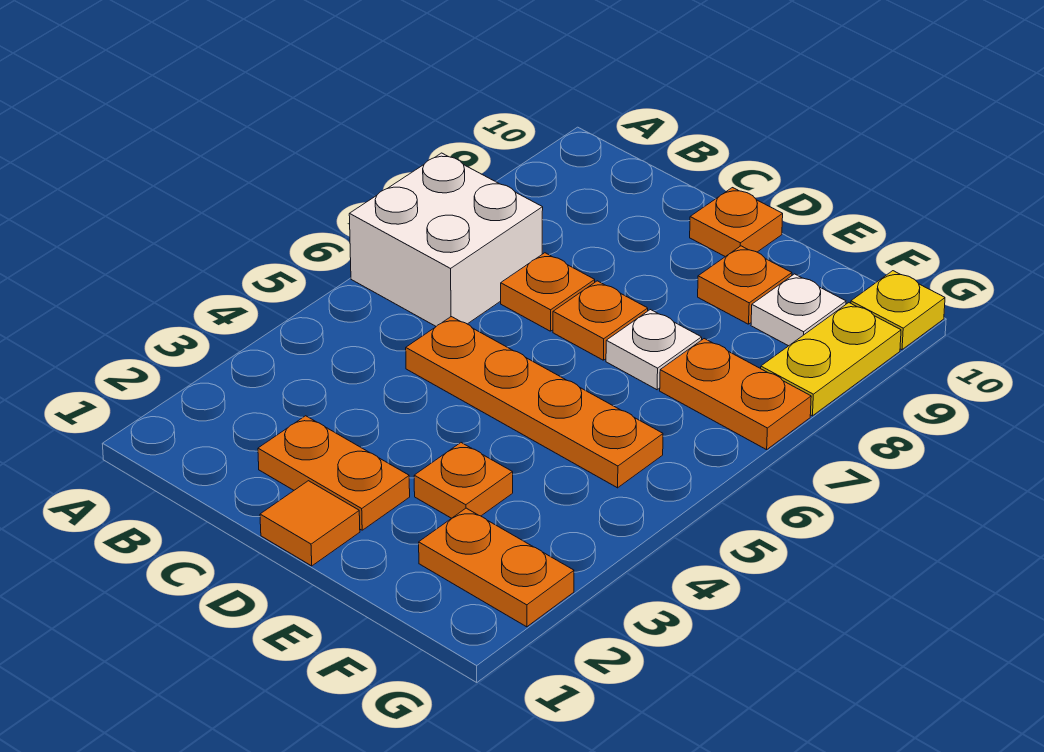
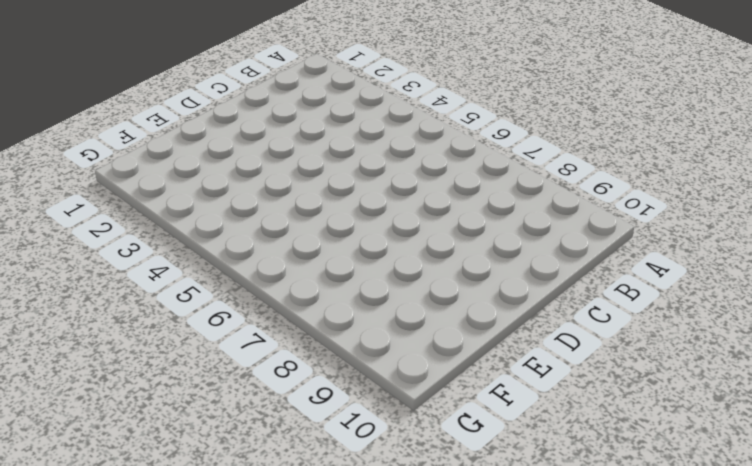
none -> white 2x2 brick [349,153,543,326]
none -> orange 1x2 plate [258,416,410,530]
none -> orange 1x4 plate [406,317,663,488]

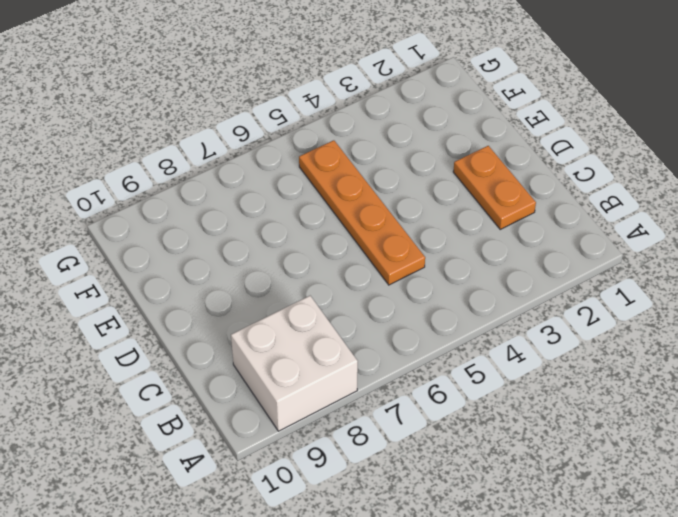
white 2x2 brick [231,296,358,431] -> white 2x2 brick moved to [349,153,543,326]
none -> orange 1x1 plate [501,253,595,331]
none -> orange 1x1 tile [260,481,360,566]
none -> orange 1x1 plate [553,281,648,360]

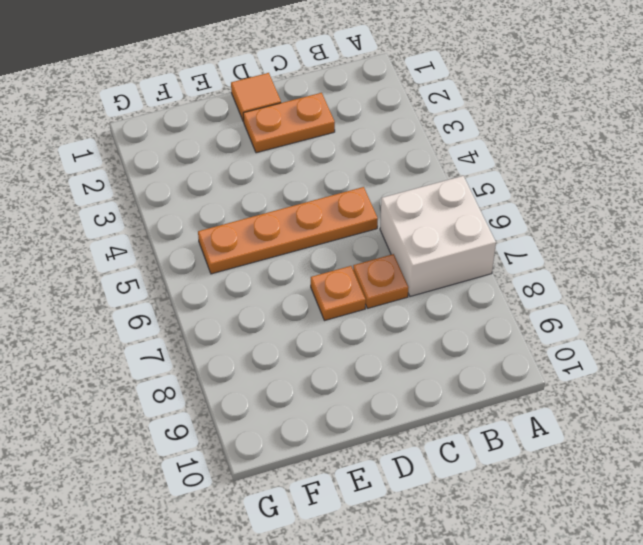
none -> orange 1x1 plate [690,188,783,257]
none -> orange 1x1 plate [414,443,513,518]
none -> white 1x1 plate [606,310,702,390]

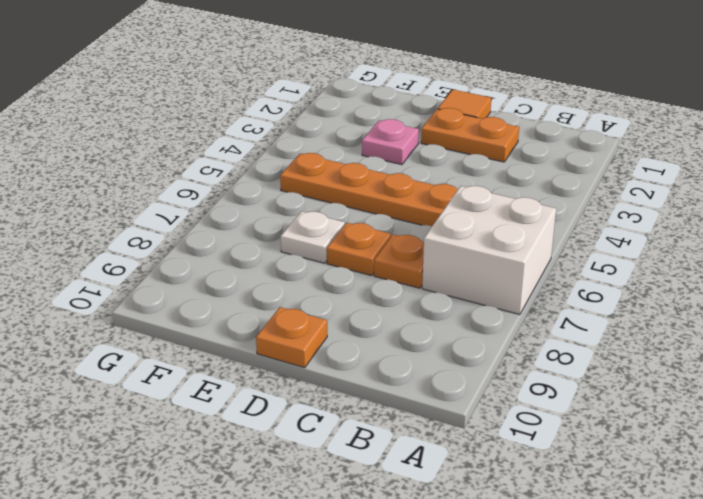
pink 1x1 plate [362,119,419,165] -> orange 1x1 plate [414,443,513,518]
none -> orange 1x1 plate [698,246,792,324]
none -> orange 1x2 plate [419,508,574,627]
none -> orange 1x2 plate [660,339,811,450]

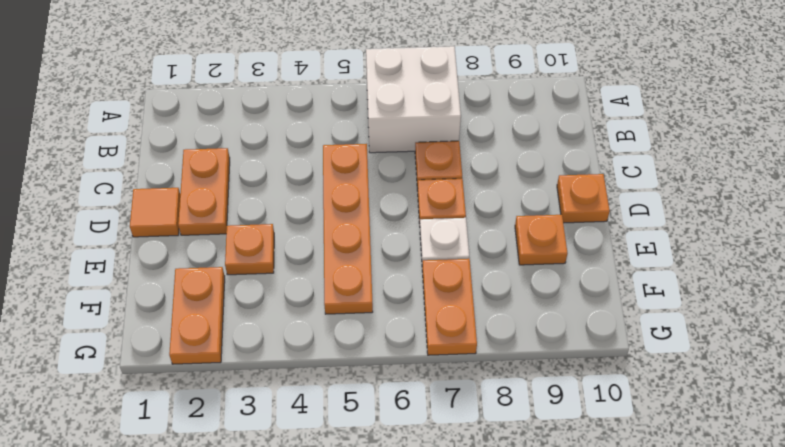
none -> white 1x1 plate [751,274,846,346]
none -> yellow 1x2 plate [761,303,901,416]
none -> yellow 1x1 plate [851,271,945,350]

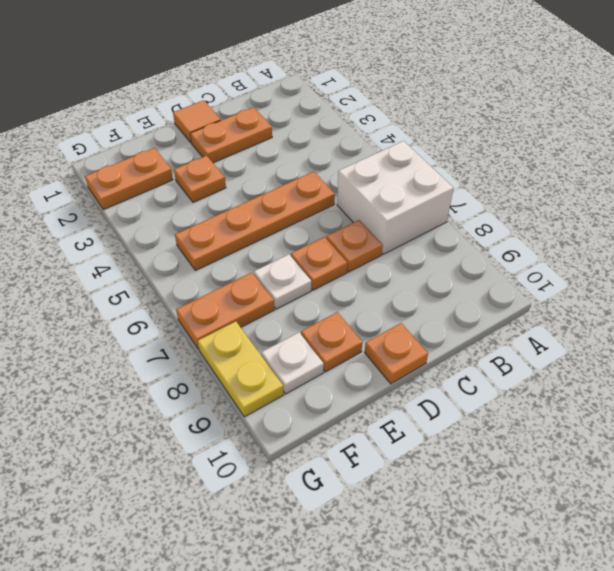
none -> yellow 1x1 plate [851,271,945,350]

